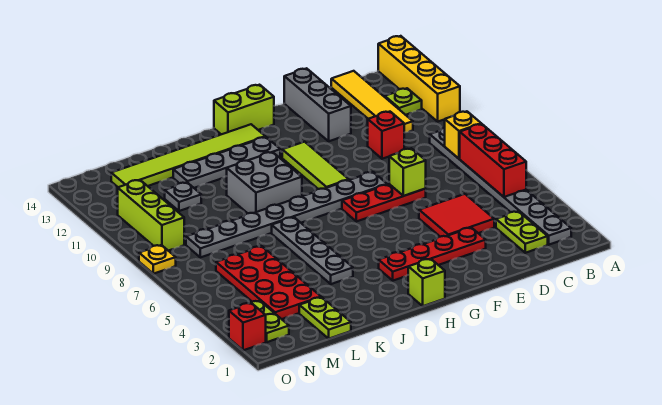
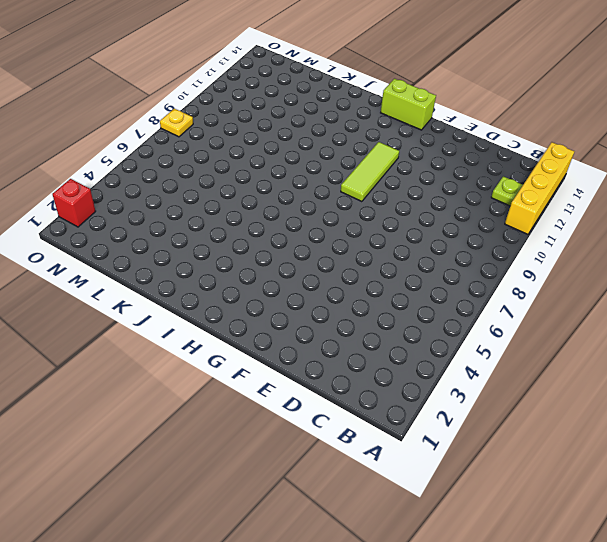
none -> grey 1x8 plate [430,128,571,245]
none -> lime 1x2 plate [496,211,548,253]
none -> yellow 1x4 tile [331,71,413,133]

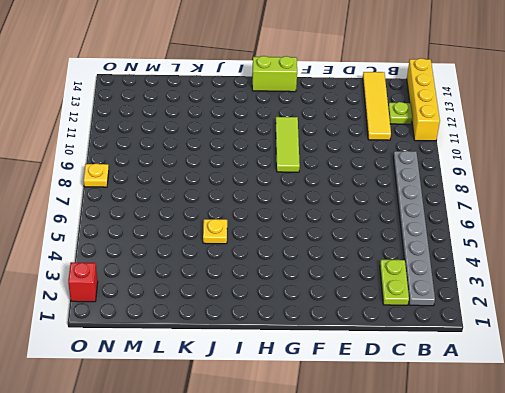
yellow 1x1 plate [203,219,227,244] -> grey 1x4 plate [272,217,353,284]
none -> red 2x2 tile [419,194,494,237]
none -> red 1x1 brick [368,112,404,159]
none -> red 1x4 plate [379,228,486,281]

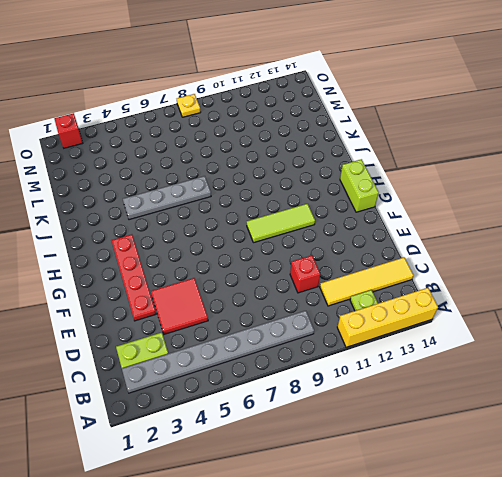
none -> red 1x3 plate [342,184,426,222]
none -> grey 1x3 brick [284,68,351,141]
none -> grey 1x8 plate [186,172,387,257]

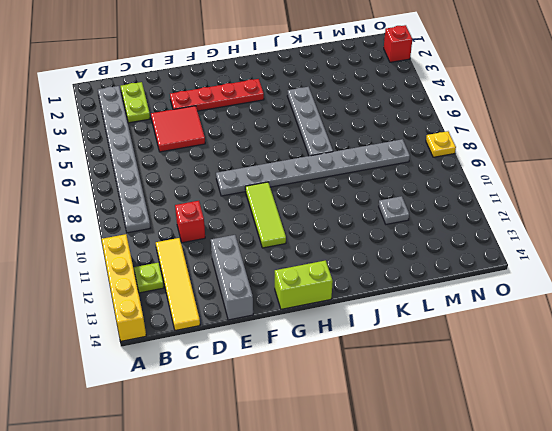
none -> red 1x3 plate [342,184,426,222]
none -> lime 1x1 brick [408,259,445,306]
none -> grey 1x4 plate [173,137,280,188]

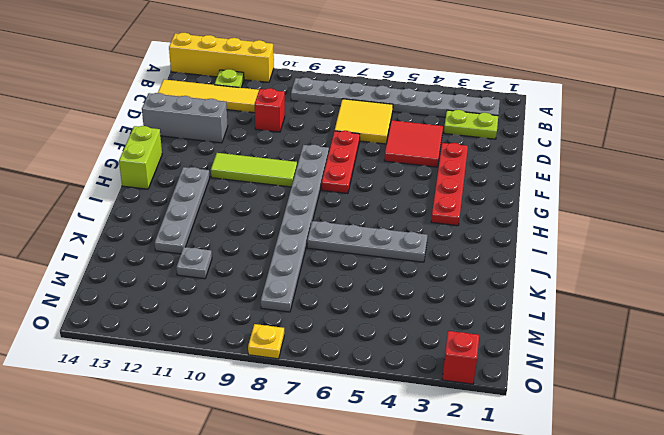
yellow 2x2 tile [335,99,393,144] -> none
none -> lime 1x1 brick [408,259,445,306]
none -> lime 1x6 tile [111,124,265,187]
none -> grey 2x2 brick [227,152,302,213]

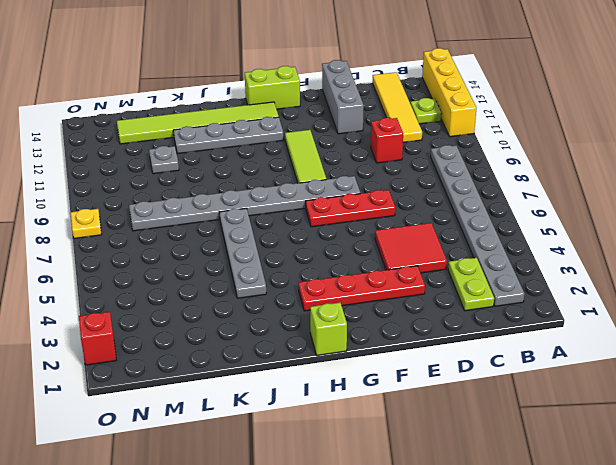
none -> grey 2x2 brick [227,152,302,213]
none -> lime 1x2 plate [299,297,351,339]
none -> red 2x4 plate [216,246,321,319]

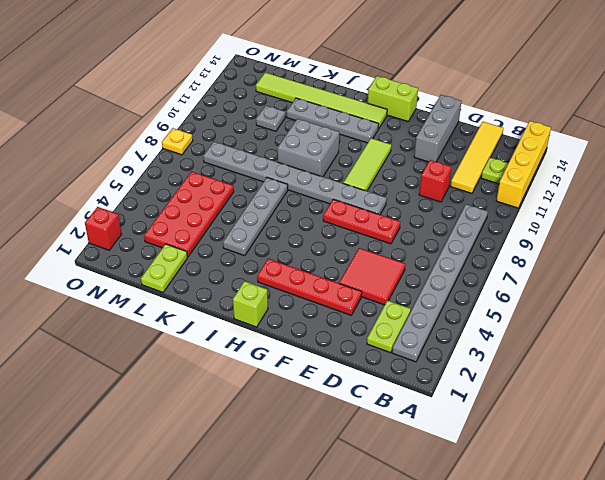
none -> lime 1x2 plate [249,301,289,342]
none -> lime 1x3 brick [118,180,184,251]
none -> red 1x3 brick [460,124,526,197]

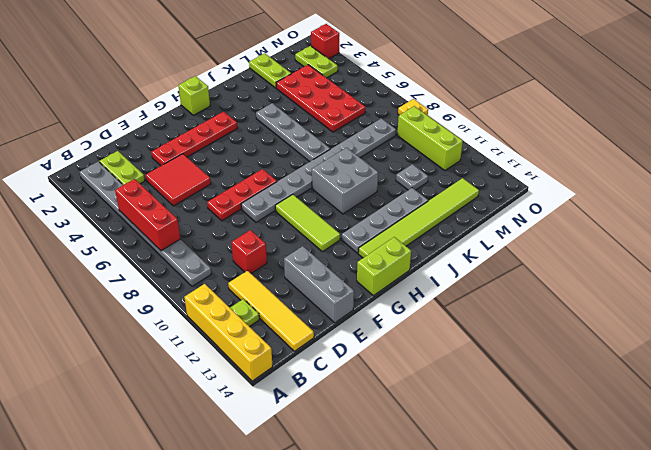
none -> yellow 1x1 brick [445,111,481,159]
none -> lime 1x1 brick [389,148,426,196]

